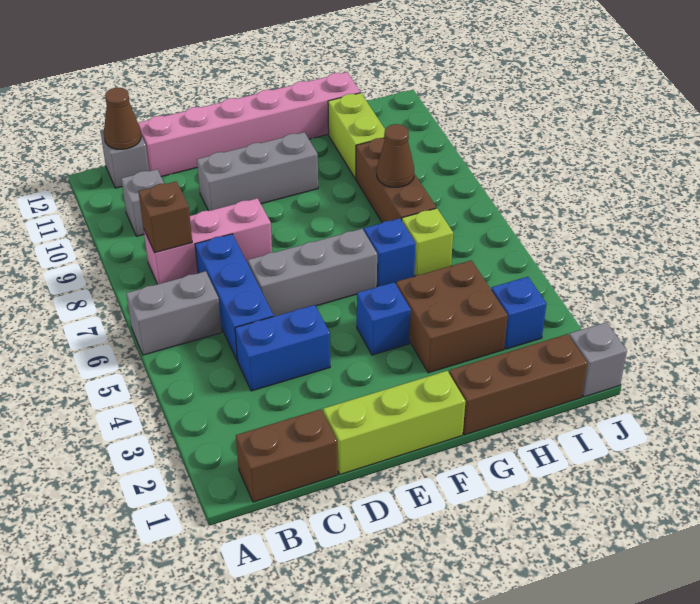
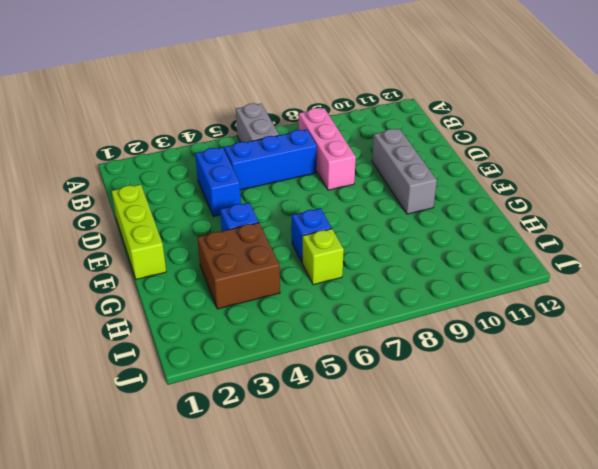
none -> brown 1x2 brick [236,409,338,502]
none -> grey 1x1 brick [121,169,164,236]
none -> grey 1x1 brick [101,131,149,188]

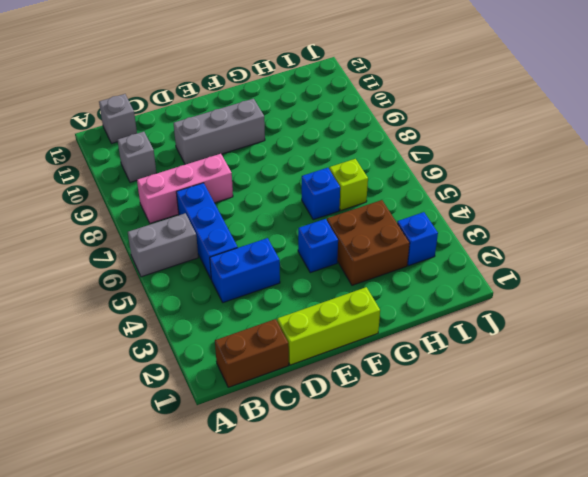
none -> pink 1x6 brick [138,72,360,177]
none -> grey 1x3 brick [248,229,377,316]
none -> brown 1x3 brick [449,334,588,435]

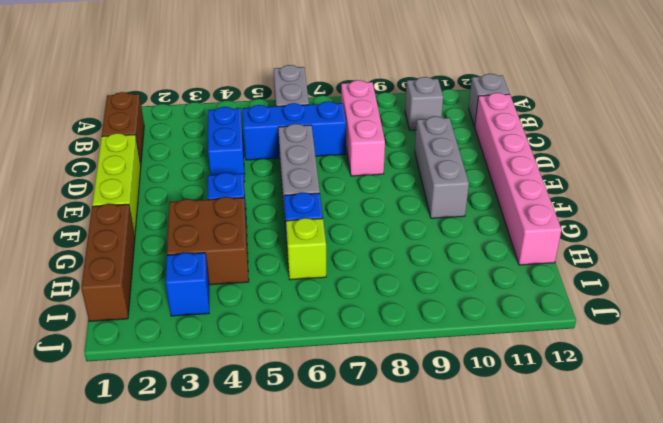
none -> brown 1x3 brick [356,138,436,223]
none -> lime 1x2 brick [328,93,385,179]
none -> grey 1x1 brick [569,322,627,397]

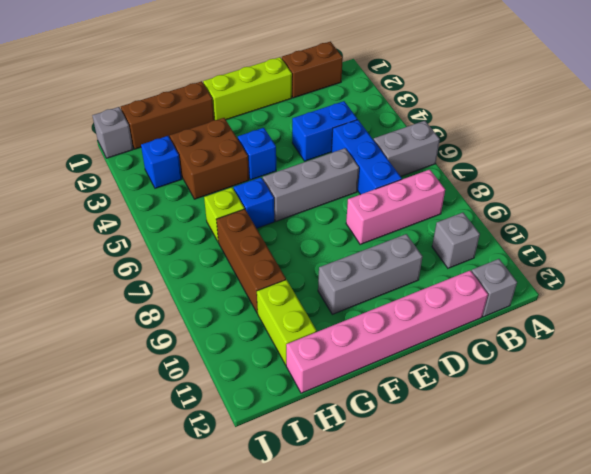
none -> brown 1x1 brick [138,181,192,253]
none -> brown 1x1 cone [104,88,141,149]
none -> brown 1x1 cone [377,124,414,187]

